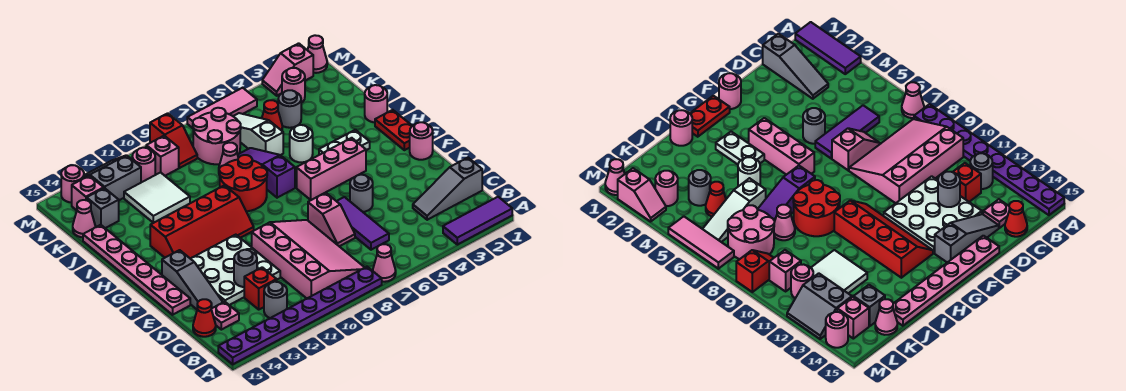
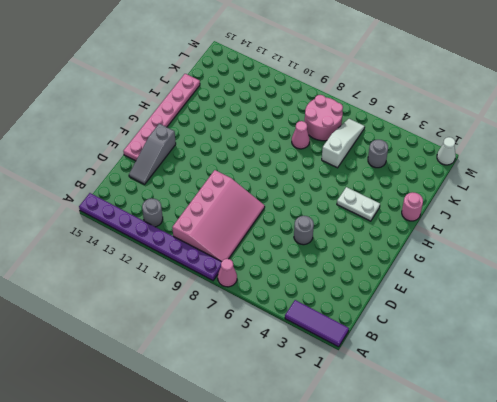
white 1x1 cone [437,137,456,165] -> pink 1x1 cone [308,35,327,73]
none -> grey 1x3 slope [413,158,482,220]
none -> purple 1x3 tile [337,197,389,250]
none -> red 1x1 brick [244,267,277,309]
none -> pink 1x1 plate [211,302,239,330]

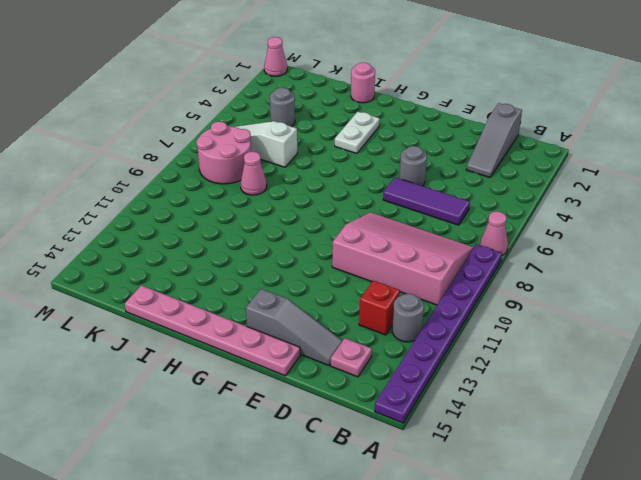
none -> purple 1x3 tile [443,197,512,245]
none -> red 1x1 cone [193,299,216,337]
none -> pink 1x2 slope [308,193,355,246]
none -> white 3x3 plate [191,235,280,305]

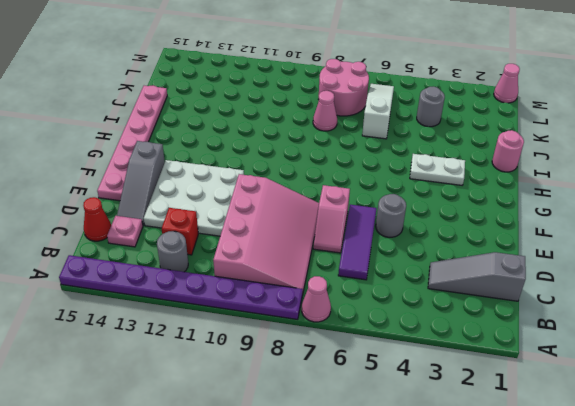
none -> purple 1x3 tile [443,197,512,245]
none -> pink 1x1 round brick [410,122,433,160]
none -> red 1x2 plate [375,110,412,150]
none -> pink 1x3 brick [297,138,366,200]

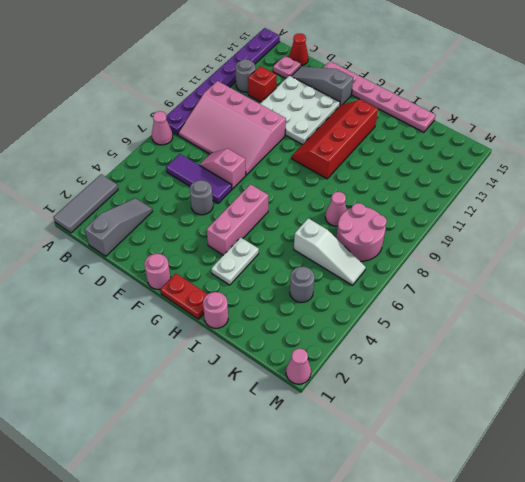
grey 1x3 tile [53,174,118,233] -> purple 1x3 tile [443,197,512,245]
none -> purple 1x3 slope [238,148,295,198]
none -> red 2x2 round brick [219,155,267,211]
none -> white 1x1 round brick [290,125,313,162]
none -> white 2x2 tile [124,172,190,223]

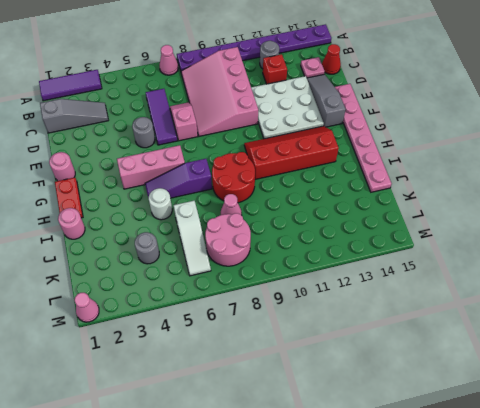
purple 1x3 slope [145,159,212,199] -> purple 1x3 slope turned to [238,148,295,198]
none -> white 1x2 plate [319,130,370,155]
none -> white 2x2 tile [124,172,190,223]
none -> red 1x1 cone [262,100,282,131]
none -> grey 1x1 brick [87,188,119,228]

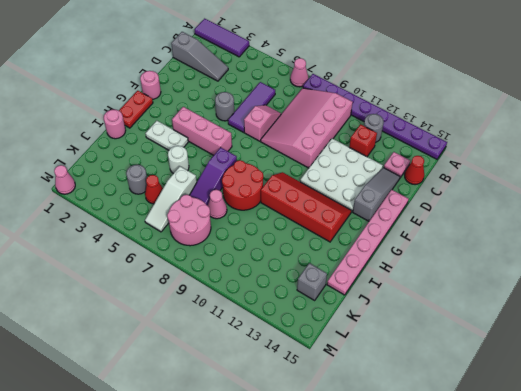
none -> white 2x2 tile [124,172,190,223]
none -> pink 1x1 cone [73,200,95,237]
none -> pink 1x1 round brick [282,68,305,103]
none -> red 1x2 slope [150,113,197,168]

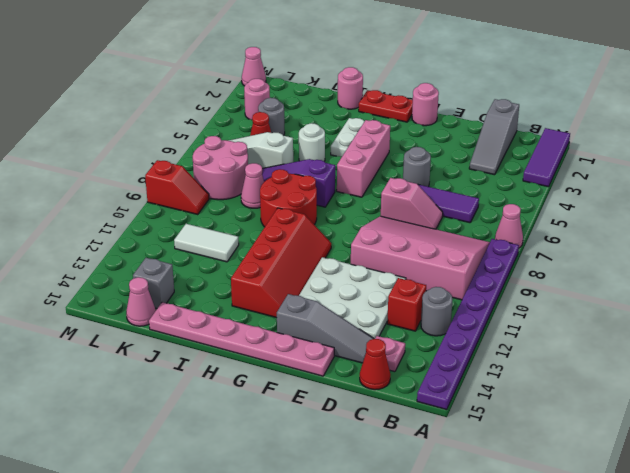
white 1x2 tile [174,224,239,262] -> white 2x2 tile [124,172,190,223]
none -> pink 1x1 brick [146,136,179,176]
none -> pink 1x1 round brick [132,148,155,182]
none -> grey 2x2 slope [84,155,141,200]
none -> pink 1x1 brick [72,176,104,210]

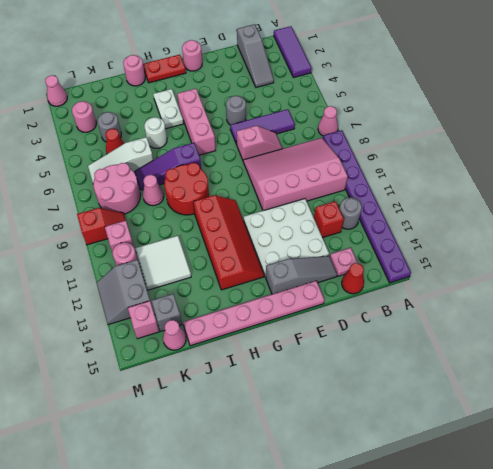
none -> pink 1x2 slope [262,43,313,96]
none -> pink 1x3 tile [187,88,257,128]
none -> pink 1x1 round brick [61,165,84,203]
none -> grey 1x1 round brick [234,250,257,287]

